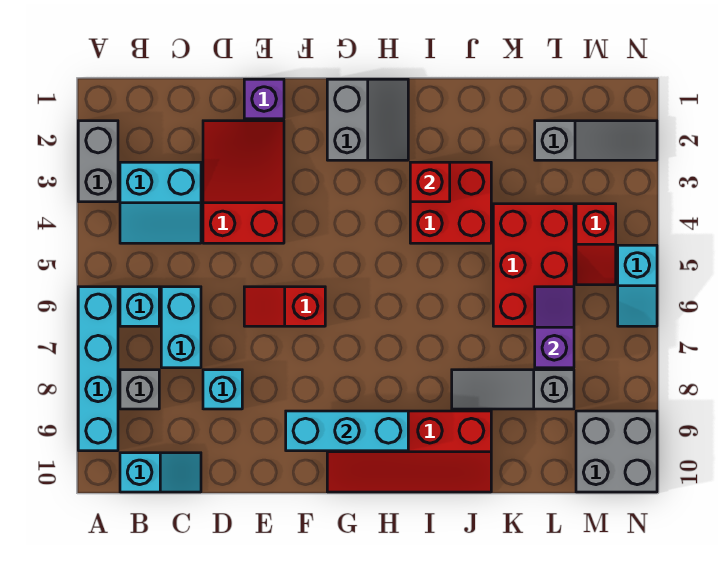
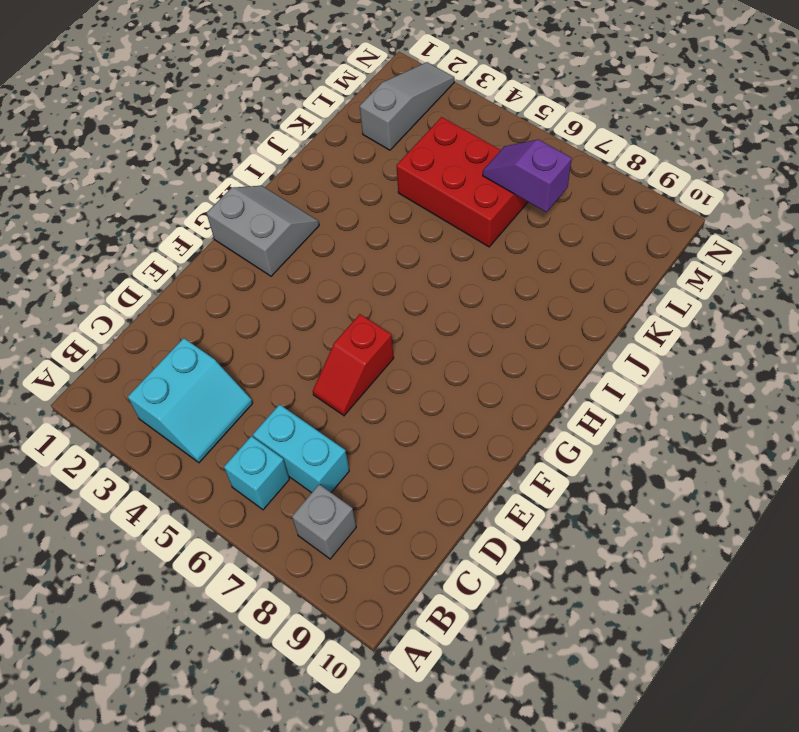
none -> grey 1x2 brick [78,121,118,202]
none -> cyan 1x4 brick [78,287,118,451]
none -> cyan 1x2 slope [120,453,201,492]

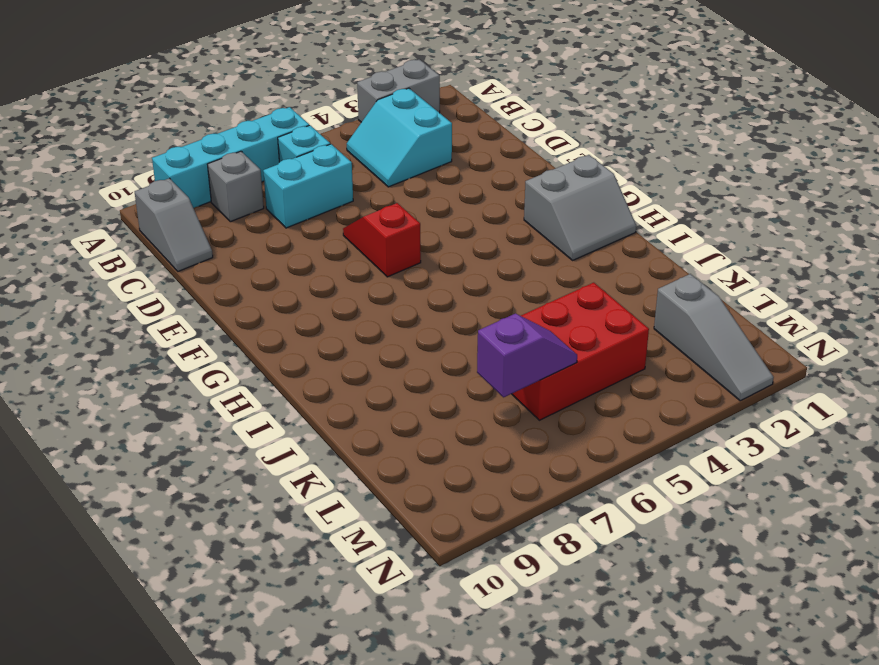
grey 1x2 slope [135,178,213,271] -> cyan 1x2 slope [120,453,201,492]
none -> red 2x3 slope [203,121,284,243]
none -> cyan 1x1 brick [203,370,242,409]
none -> purple 1x1 brick [244,79,284,119]

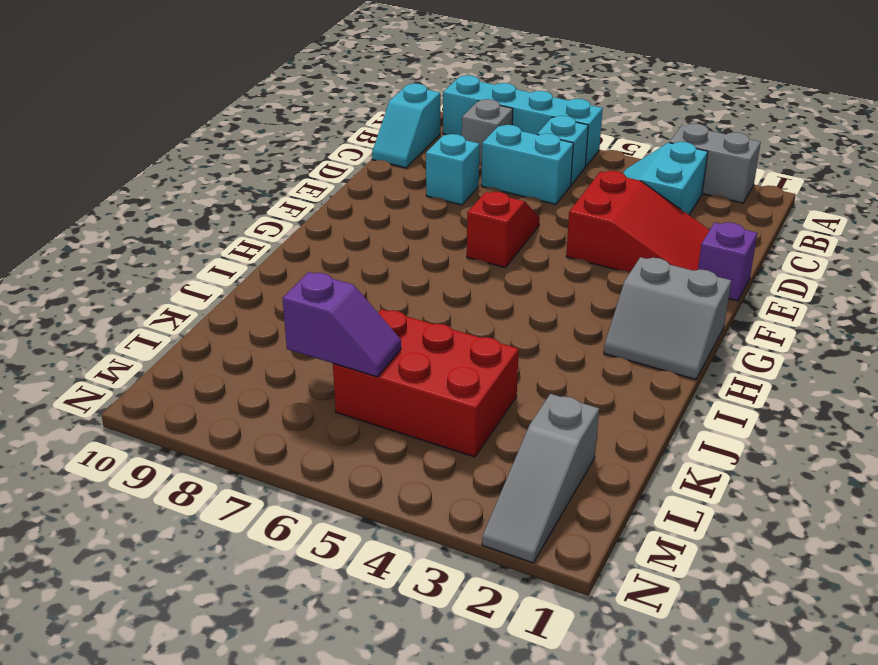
none -> red 2x4 slope [327,411,491,492]
none -> red 2x2 brick [410,162,491,243]
none -> grey 1x3 slope [452,370,574,409]

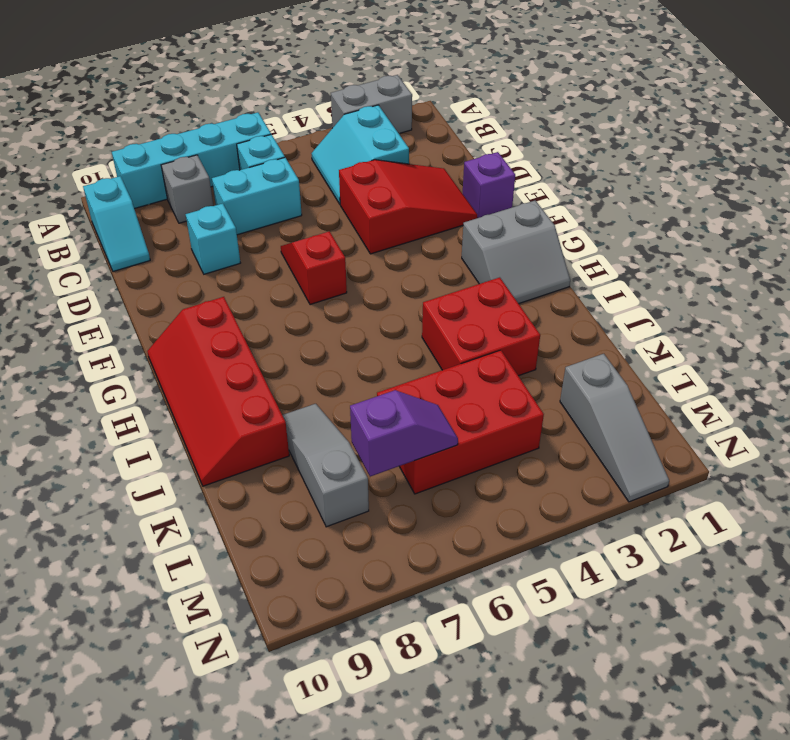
none -> red 1x2 slope [576,204,616,285]
none -> grey 2x2 brick [576,411,657,492]
none -> cyan 1x2 slope [618,245,657,326]

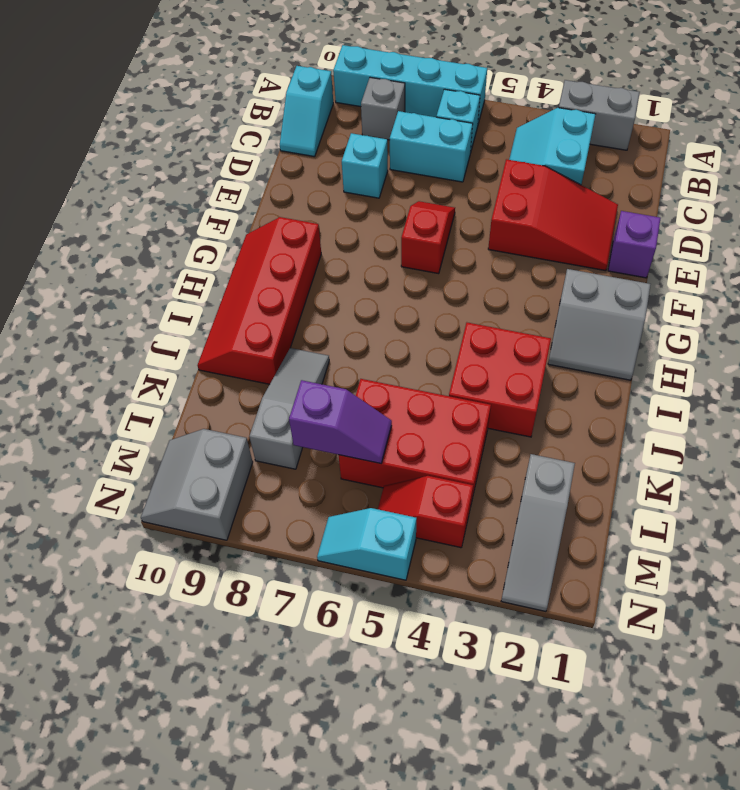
grey 2x2 slope [141,429,253,540] -> grey 2x2 brick [576,411,657,492]
none -> cyan 1x3 brick [286,411,408,451]
none -> red 1x1 brick [410,162,450,202]

